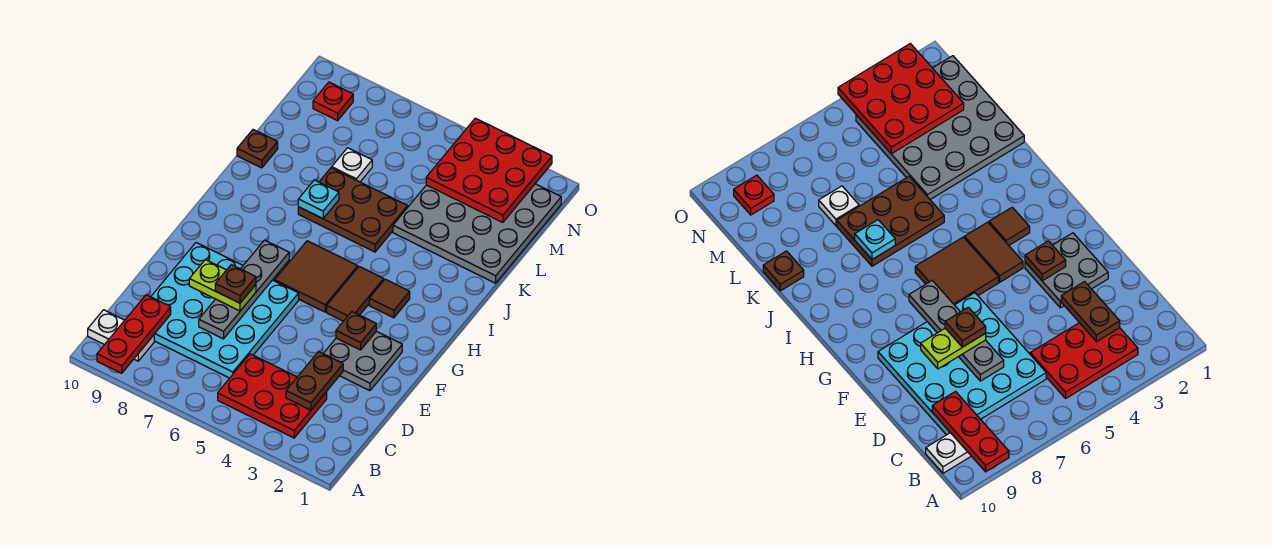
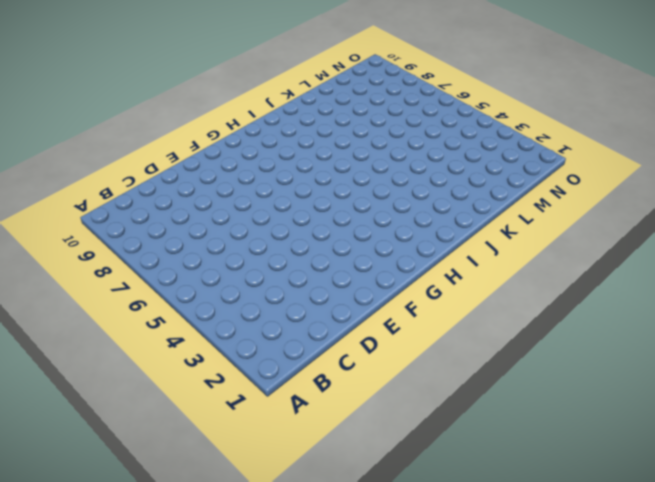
none -> red 2x3 plate [218,354,327,438]
none -> white 1x2 plate [88,310,154,361]
none -> cyan 4x4 plate [151,243,299,378]

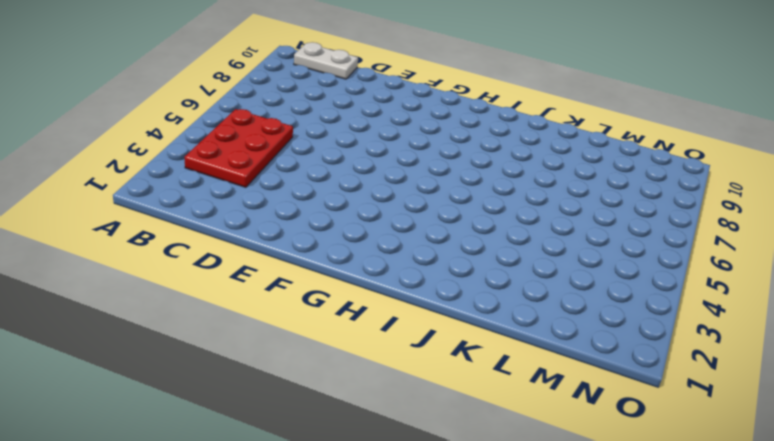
white 1x2 plate [294,42,358,79] -> white 1x2 plate turned to [88,310,154,361]
none -> cyan 4x4 plate [151,243,299,378]
none -> grey 2x2 plate [323,331,402,391]
none -> brown 1x2 tile [327,267,384,321]

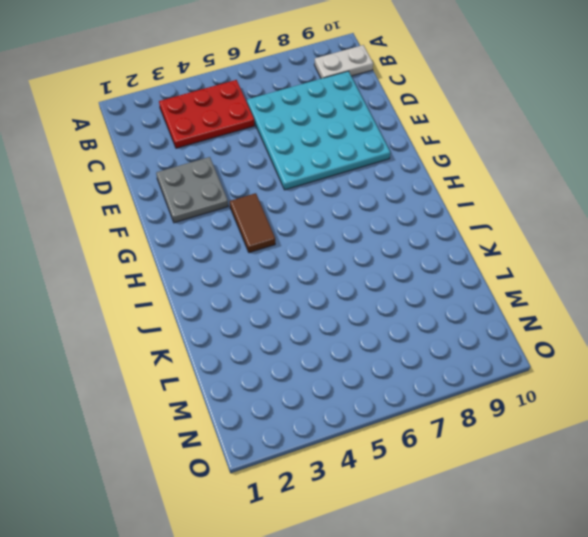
none -> brown 2x2 tile [275,241,358,312]
none -> brown 1x1 tile [369,279,410,318]
none -> brown 2x3 plate [298,168,408,252]

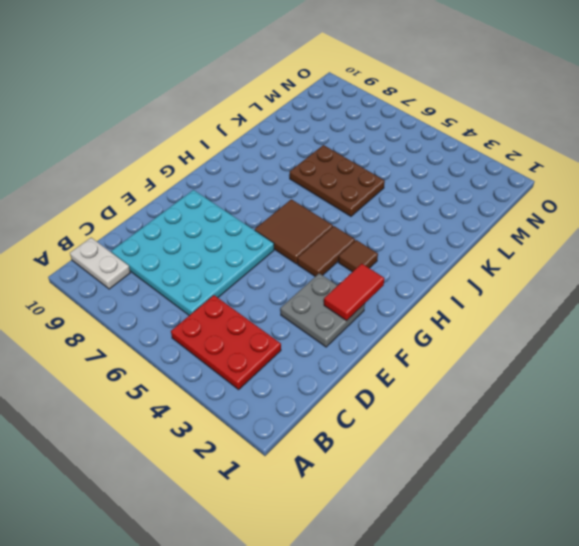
red 1x2 tile [324,264,385,321] -> none
none -> grey 4x4 plate [393,184,561,283]
none -> brown 1x1 plate [237,130,278,168]
none -> white 1x1 plate [332,148,372,182]

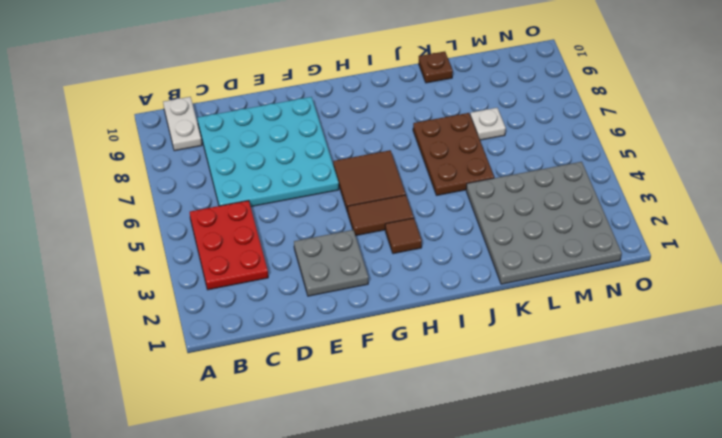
none -> red 1x1 plate [313,82,353,121]
none -> red 1x3 plate [97,295,171,373]
none -> brown 1x2 plate [286,352,343,410]

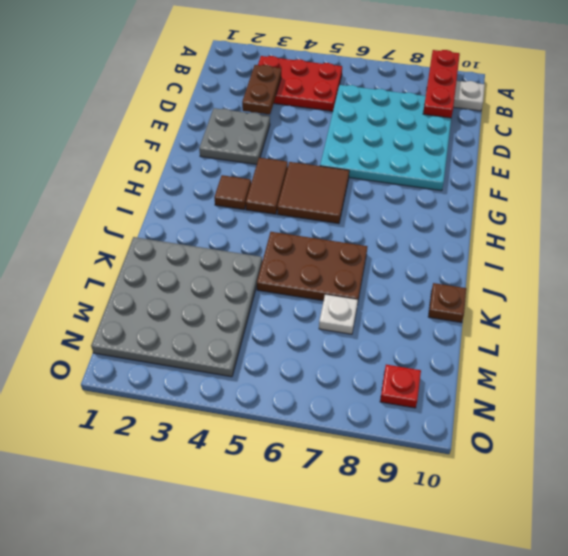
none -> grey 1x4 plate [199,240,289,339]
none -> brown 1x1 plate [336,312,376,350]
none -> cyan 1x1 plate [298,180,339,219]

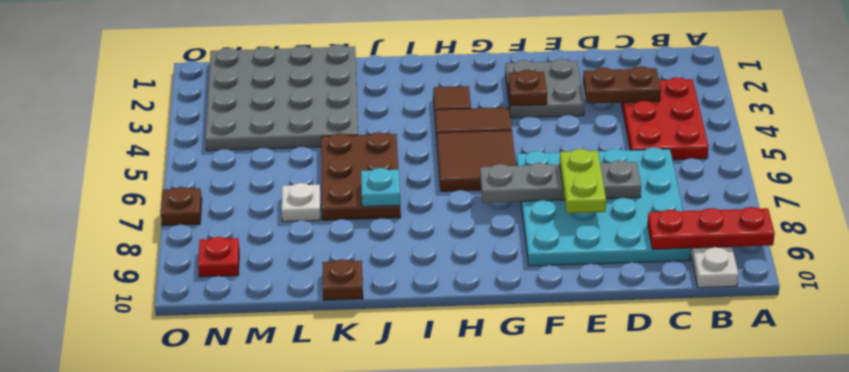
brown 1x1 plate [161,187,202,226] -> brown 1x1 plate moved to [215,265,256,303]
none -> red 3x3 plate [426,118,552,223]

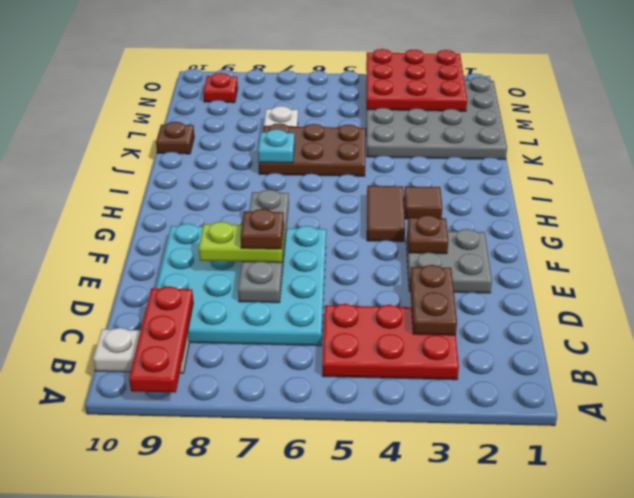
none -> brown 2x2 tile [275,241,358,312]

